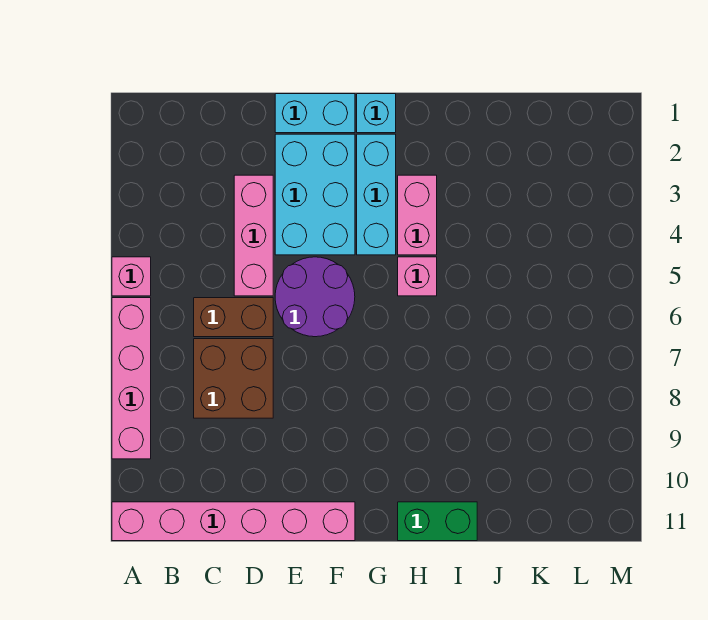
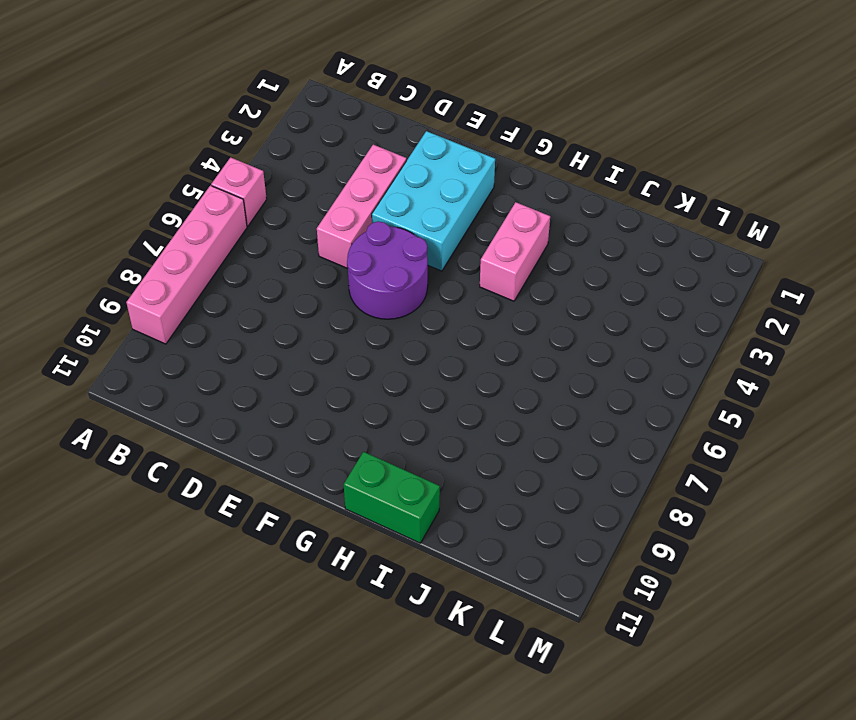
none -> pink 1x6 brick [112,502,355,541]
none -> brown 1x2 brick [194,298,273,337]
none -> brown 2x2 brick [194,339,273,418]

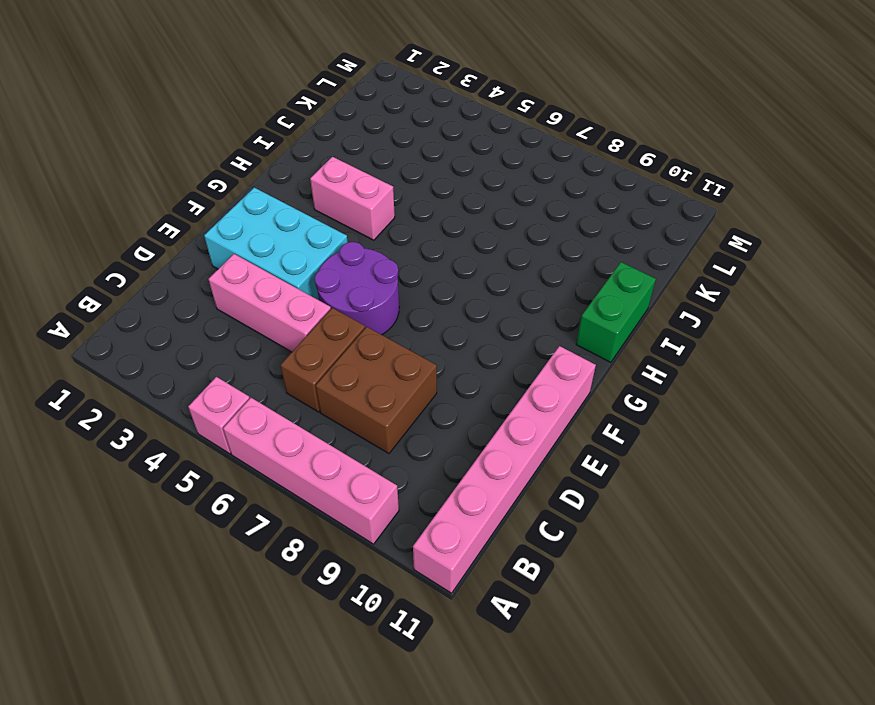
none -> cyan 1x2 brick [275,94,355,133]
none -> cyan 1x1 brick [357,94,396,133]
none -> cyan 1x3 brick [357,134,396,255]

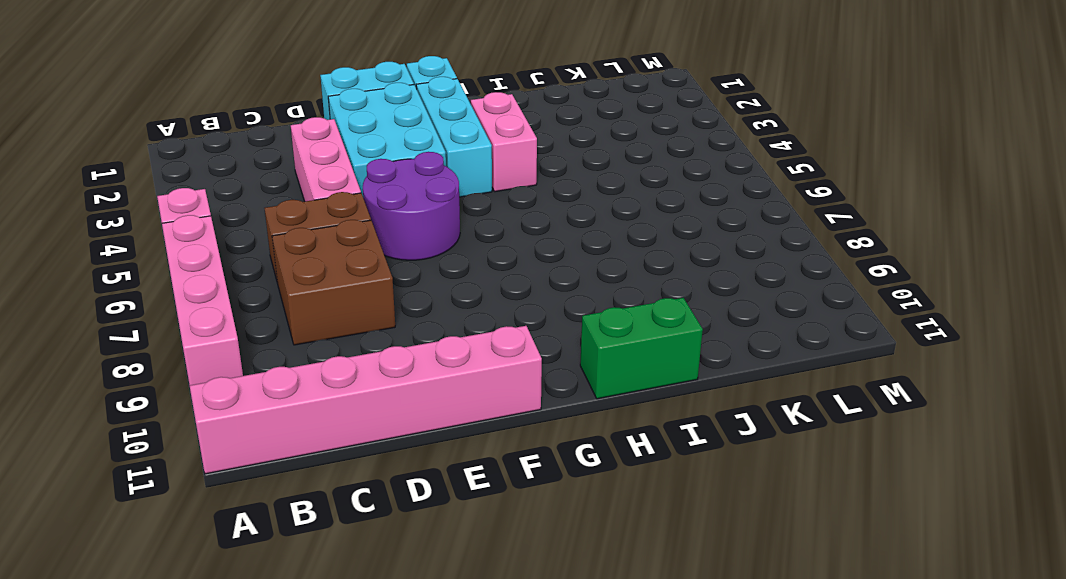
none -> pink 1x1 brick [398,257,437,296]

